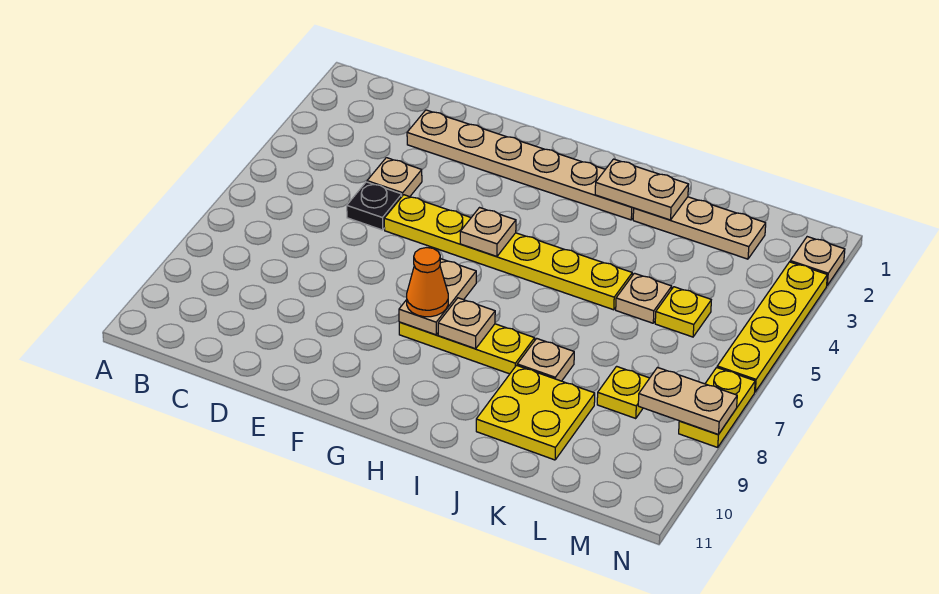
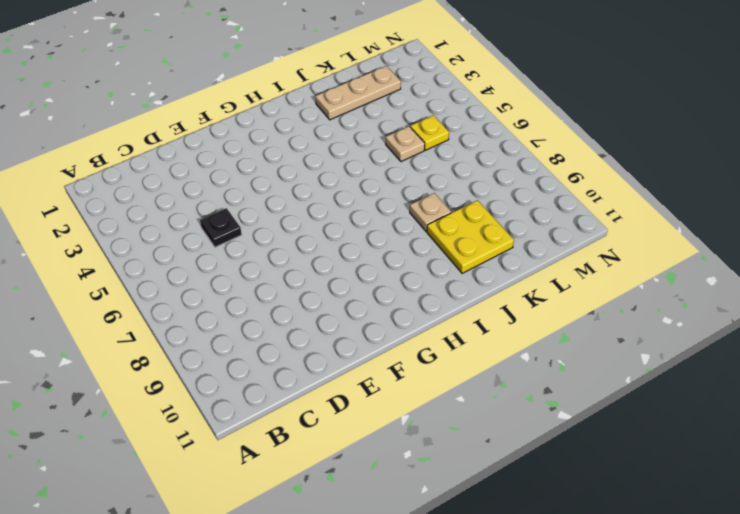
none -> tan 1x6 plate [407,110,634,220]
none -> tan 1x1 plate [367,158,422,197]
none -> yellow 1x6 plate [384,195,632,310]

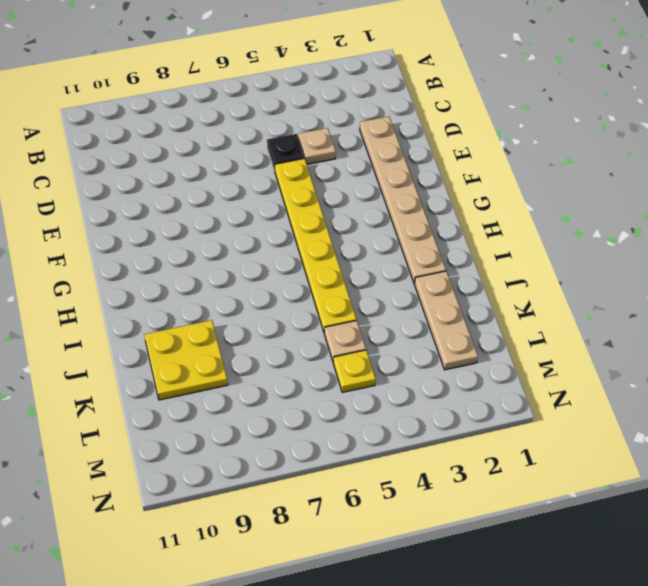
none -> yellow 1x3 plate [399,322,535,374]
none -> tan 1x1 plate [517,338,574,381]
none -> yellow 1x1 plate [597,366,649,419]

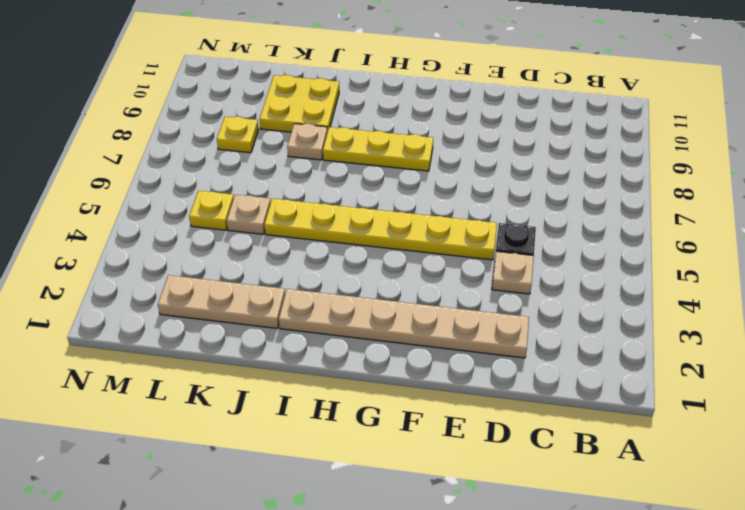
none -> tan 1x1 plate [790,237,845,285]
none -> yellow 1x4 plate [717,262,827,392]
none -> yellow 1x2 plate [679,367,755,447]

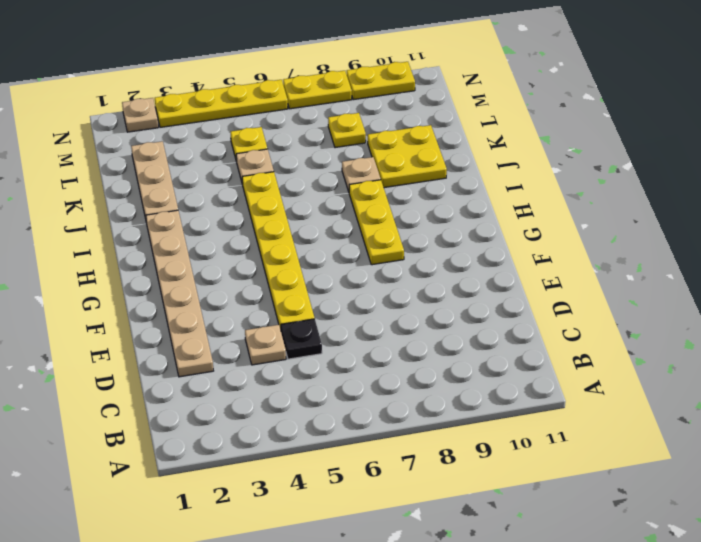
yellow 1x2 plate [347,62,415,100] -> none
none -> tan 1x1 plate [460,208,516,257]
none -> tan 1x2 plate [399,259,476,335]
none -> tan 1x1 plate [438,298,495,349]

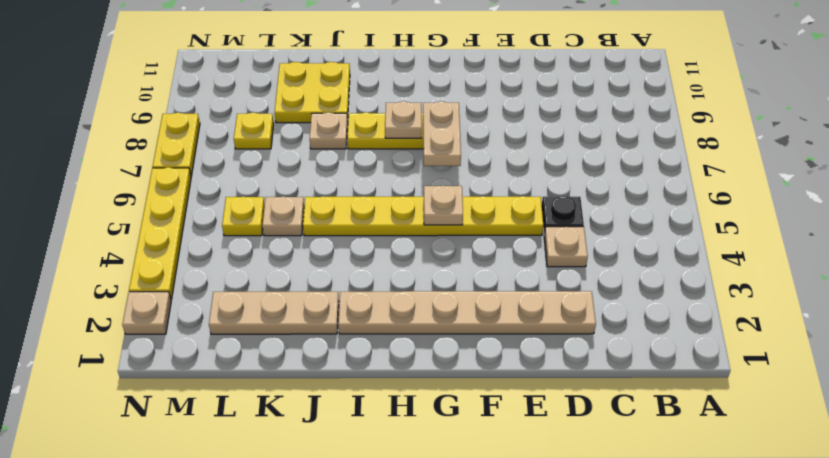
none -> tan 1x2 plate [595,159,689,220]
none -> tan 1x2 plate [638,368,737,434]
none -> orange 1x1 cone [407,248,448,317]

